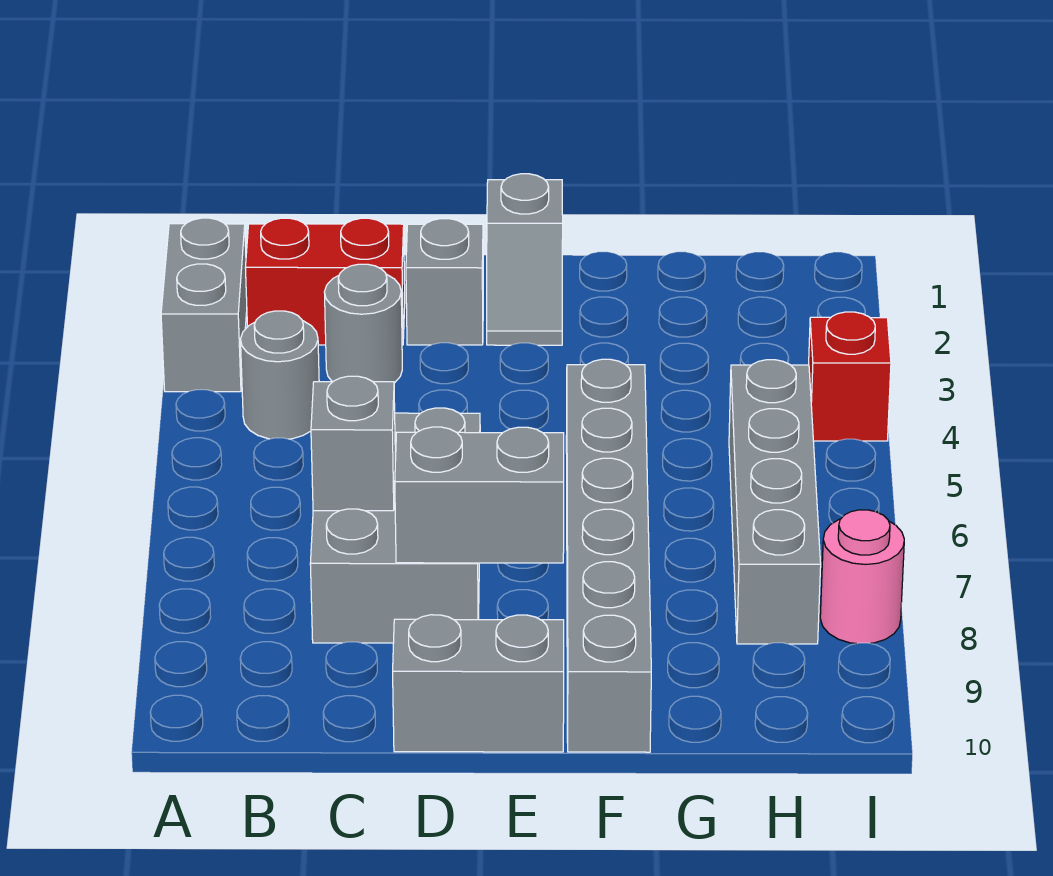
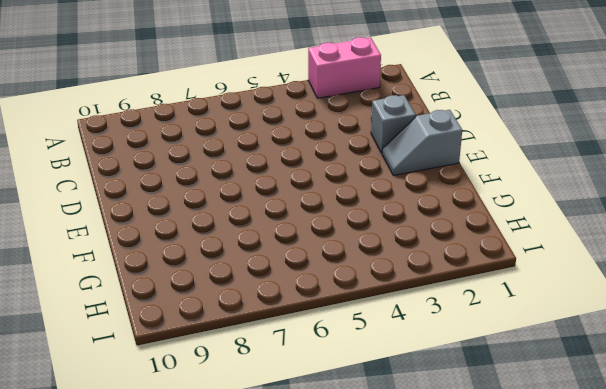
pink 1x2 brick [308,37,381,98] -> grey 1x2 brick [161,218,247,392]
none -> red 1x2 brick [245,218,405,345]
none -> grey 1x1 round brick [241,311,319,439]
none -> grey 1x1 round brick [324,264,402,383]

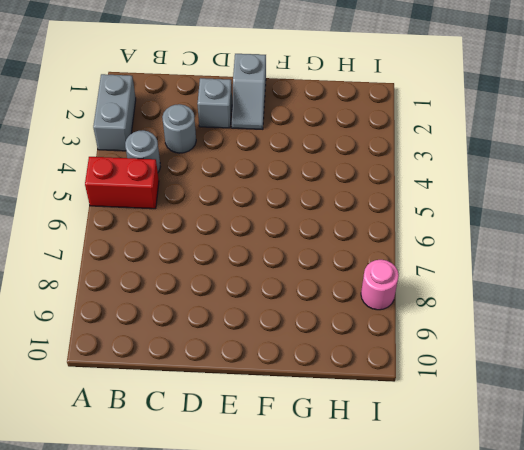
red 1x2 brick [85,157,159,209] -> red 1x2 brick moved to [245,218,405,345]
none -> grey 2x3 brick [310,408,480,643]
none -> grey 1x2 brick [393,615,564,752]
none -> grey 1x6 brick [566,359,651,752]

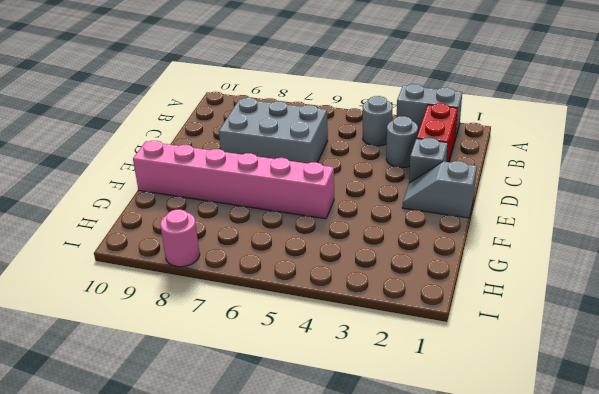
pink 1x6 brick [133,141,334,219] -> grey 1x6 brick [566,359,651,752]
none -> grey 1x2 brick [393,615,564,752]
none -> grey 1x4 brick [729,360,821,644]
none -> red 1x1 brick [809,312,891,441]

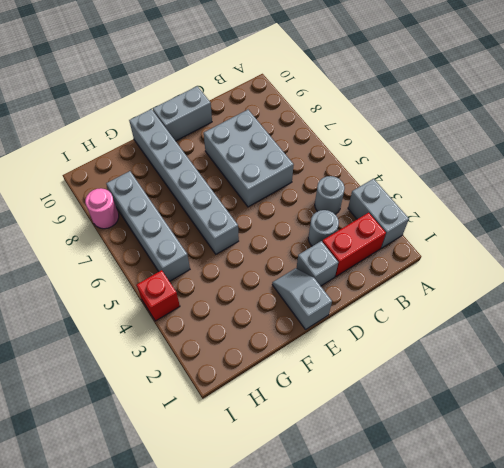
none -> grey 1x1 brick [311,376,395,511]
none -> grey 1x2 brick [395,427,564,563]

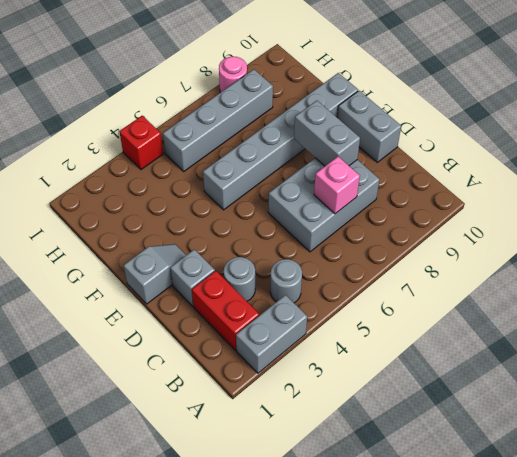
pink 1x1 brick [314,157,360,214] -> grey 1x1 brick [311,376,395,511]

